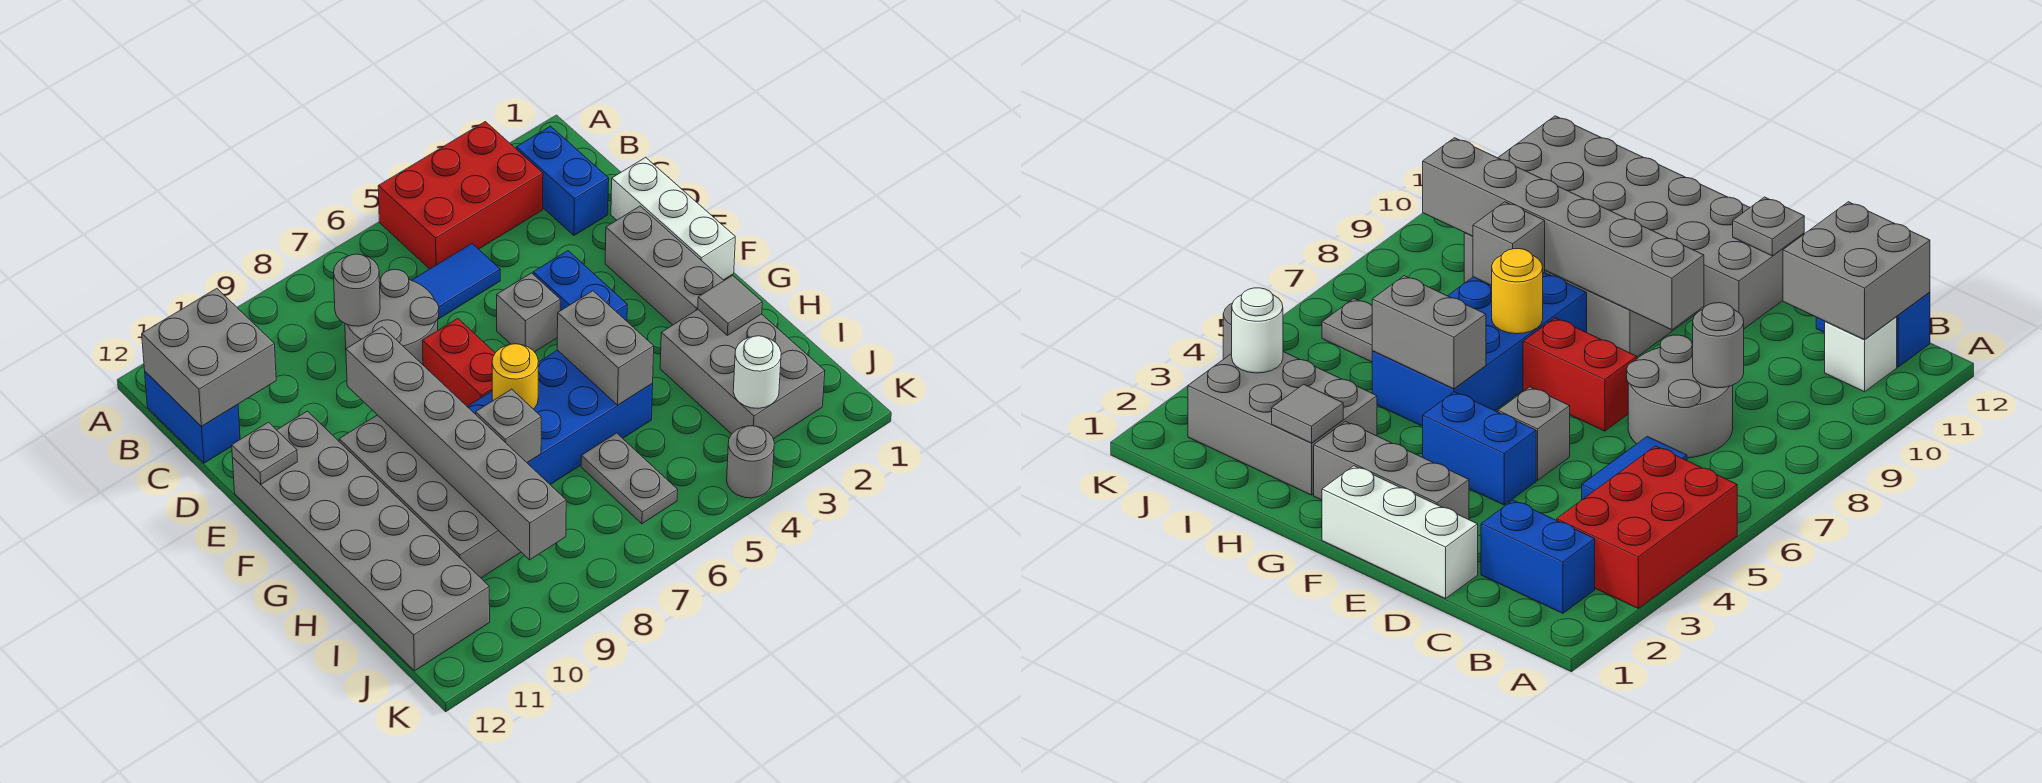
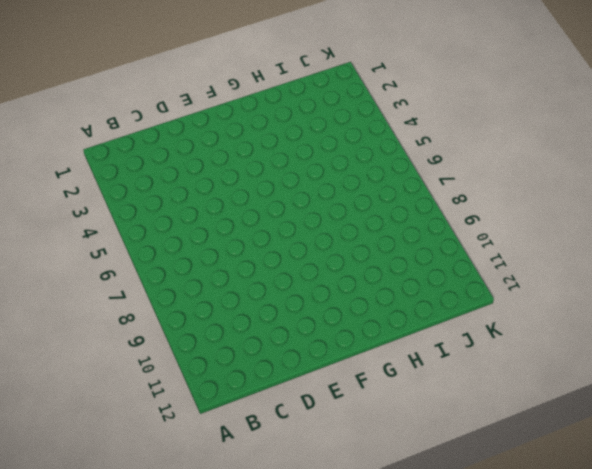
none -> red 2x3 brick [378,122,543,269]
none -> blue 1x2 brick [516,126,609,235]
none -> white 1x1 brick [1825,317,1897,392]

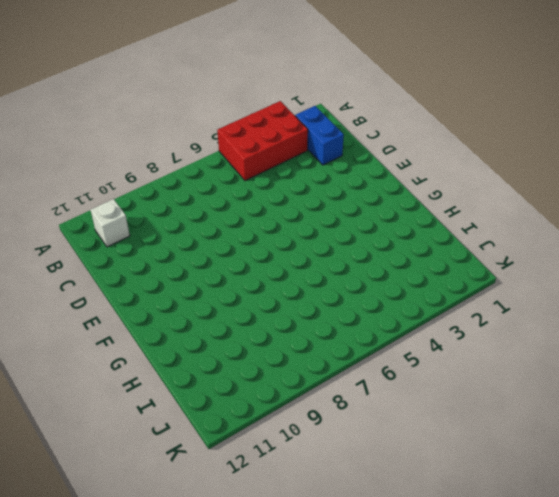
none -> blue 1x2 brick [145,372,240,463]
none -> blue 1x2 tile [412,244,500,319]
none -> grey 2x2 round brick [345,270,439,365]

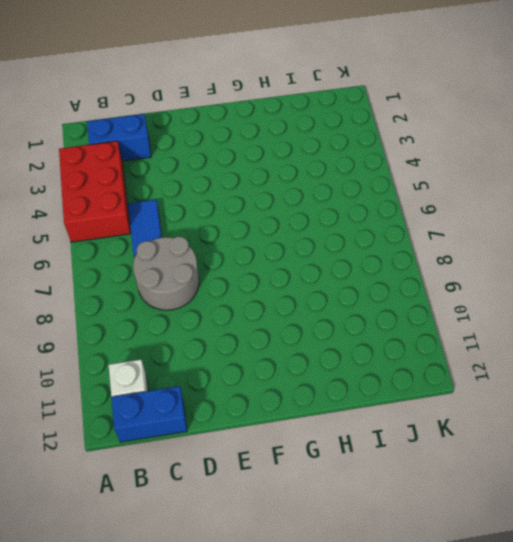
none -> white 1x3 brick [611,157,735,280]
none -> grey 1x3 brick [605,206,724,325]
none -> blue 1x2 brick [533,251,627,321]

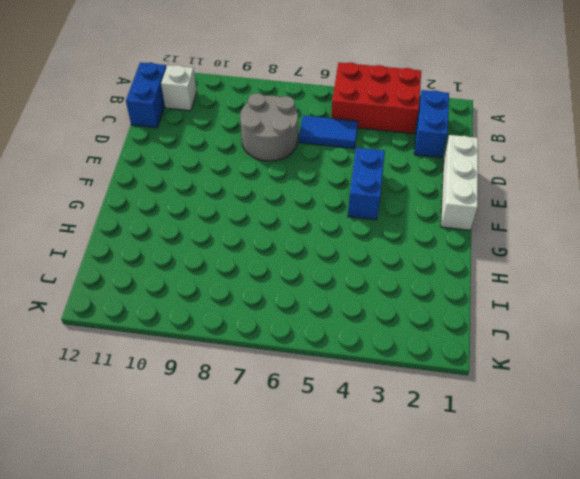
none -> grey 1x3 brick [605,206,724,325]
none -> grey 1x1 brick [497,273,560,352]
none -> red 1x2 brick [422,319,495,406]

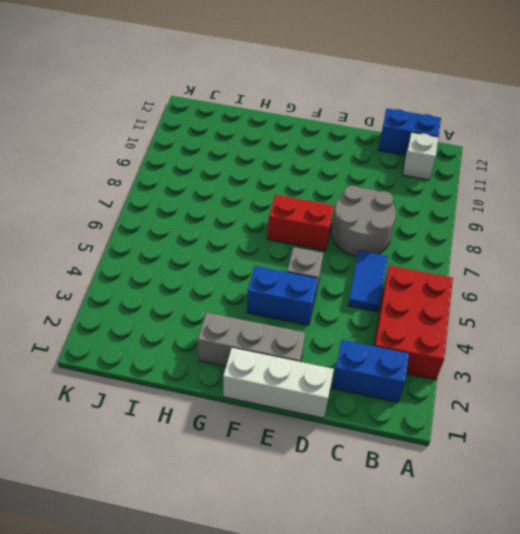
none -> grey 2x6 brick [233,411,490,671]
none -> grey 2x4 brick [339,415,521,578]
none -> blue 2x4 brick [467,350,653,485]

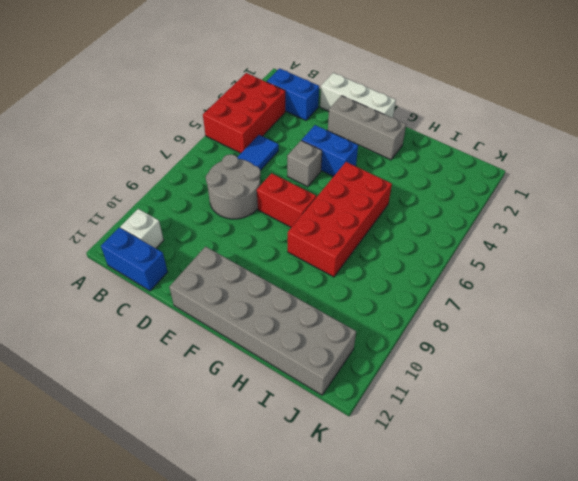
red 2x4 brick [288,162,392,277] -> blue 2x4 brick [467,350,653,485]
none -> grey 2x4 brick [339,415,521,578]
none -> grey 2x3 brick [660,310,825,439]
none -> grey 1x2 plate [581,433,678,524]

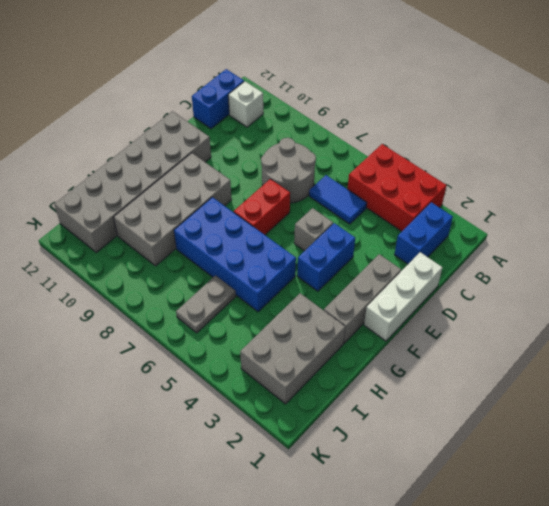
none -> grey 1x1 round brick [727,426,774,498]
none -> grey 2x2 brick [142,288,276,426]
none -> grey 1x1 round brick [334,254,380,326]

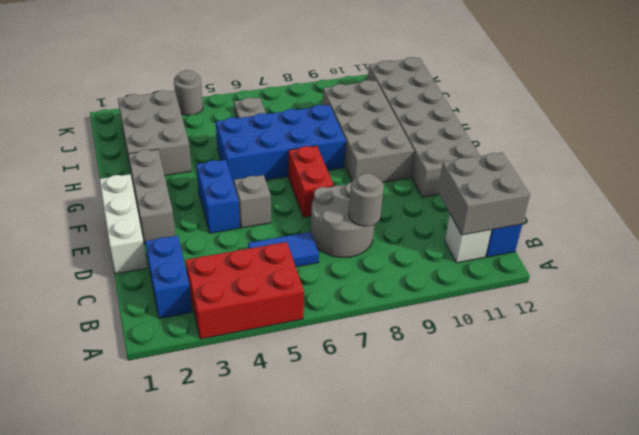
none -> grey 1x6 brick [346,327,566,560]
none -> grey 1x1 plate [232,422,298,484]
none -> grey 1x2 brick [557,291,654,405]

